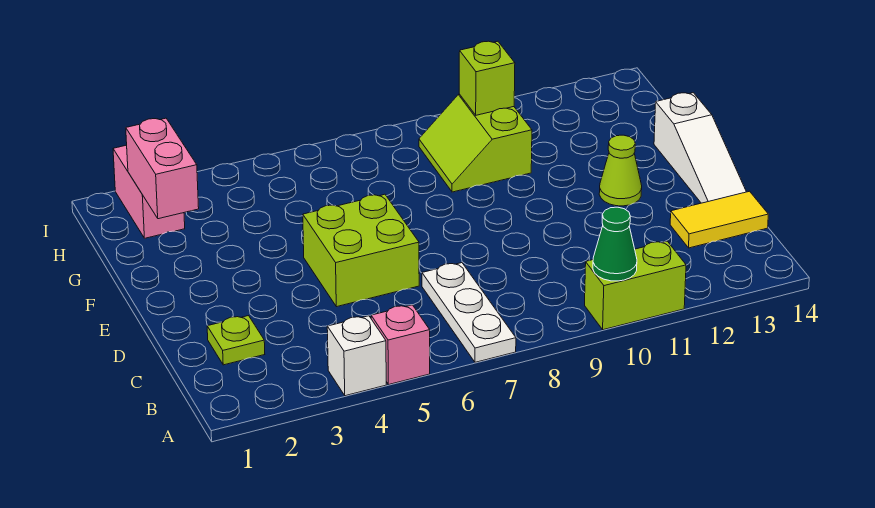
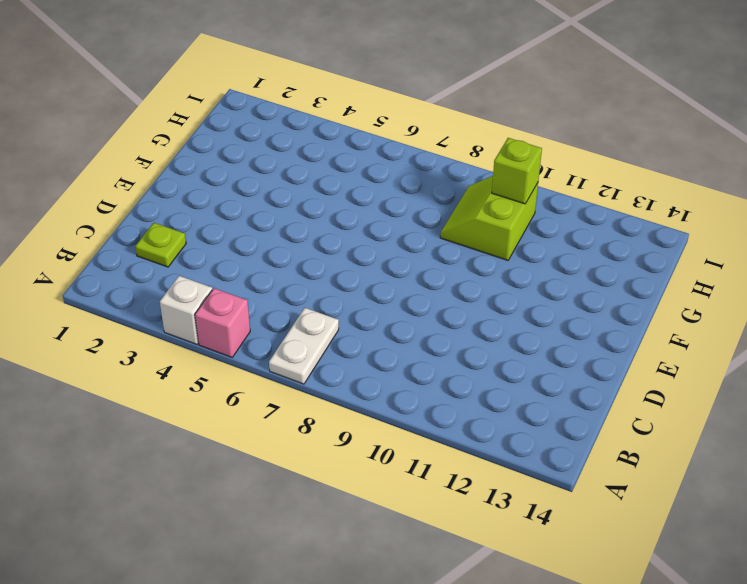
white 1x2 plate [269,308,339,384] -> white 1x3 plate [422,263,516,362]
none -> lime 1x2 brick [585,241,686,330]
none -> yellow 1x2 tile [670,191,768,248]
none -> lime 2x2 brick [303,194,419,307]

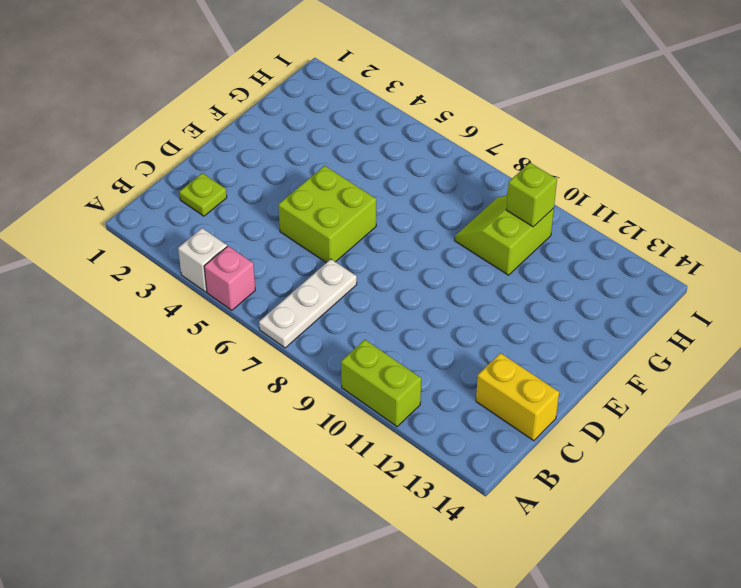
yellow 1x2 brick [476,353,559,441] -> yellow 1x2 tile [670,191,768,248]
none -> white 1x3 slope [654,93,746,203]
none -> lime 1x1 cone [599,135,642,206]
none -> pink 1x2 brick [113,145,185,238]

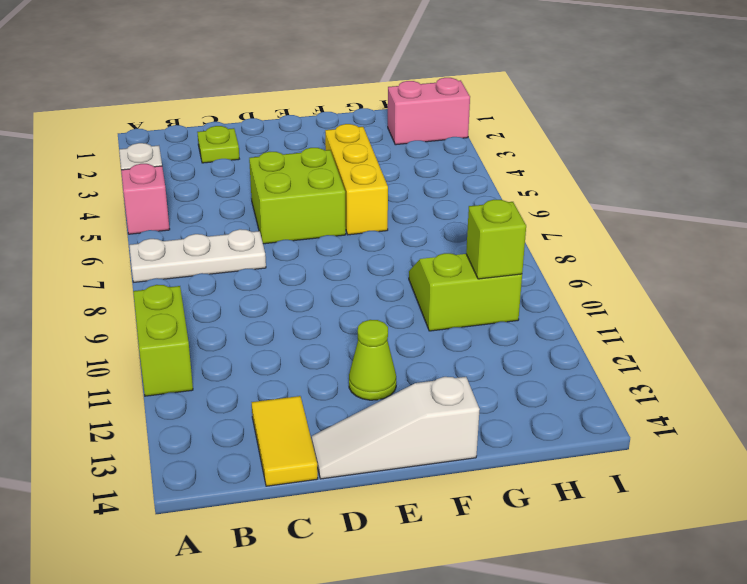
yellow 1x3 brick [325,124,388,235] -> none
none -> green 1x1 cone [593,207,637,281]
none -> pink 1x2 brick [126,118,199,219]

